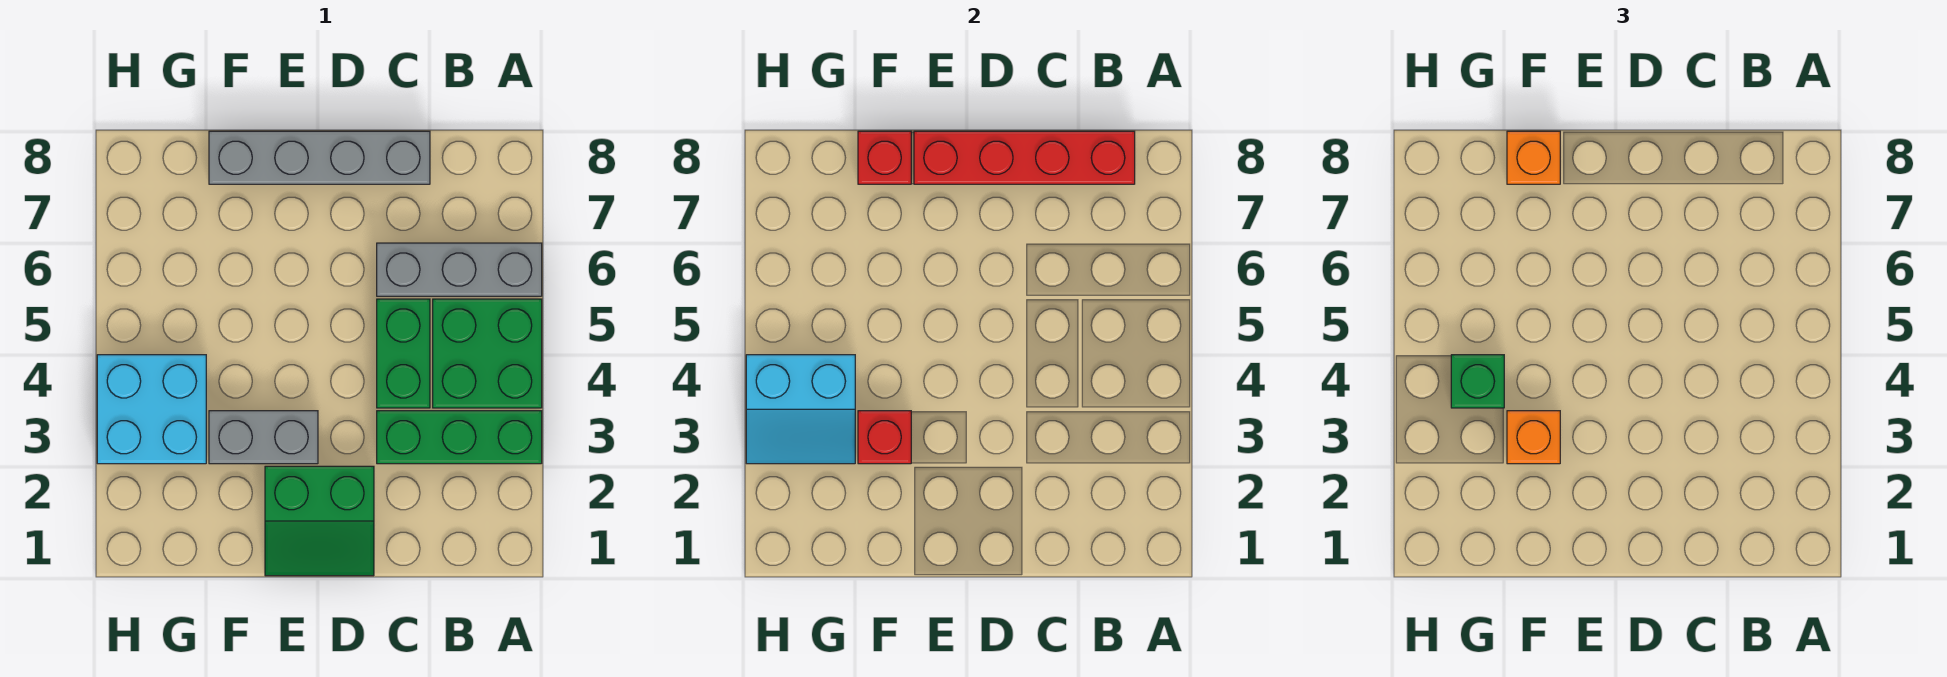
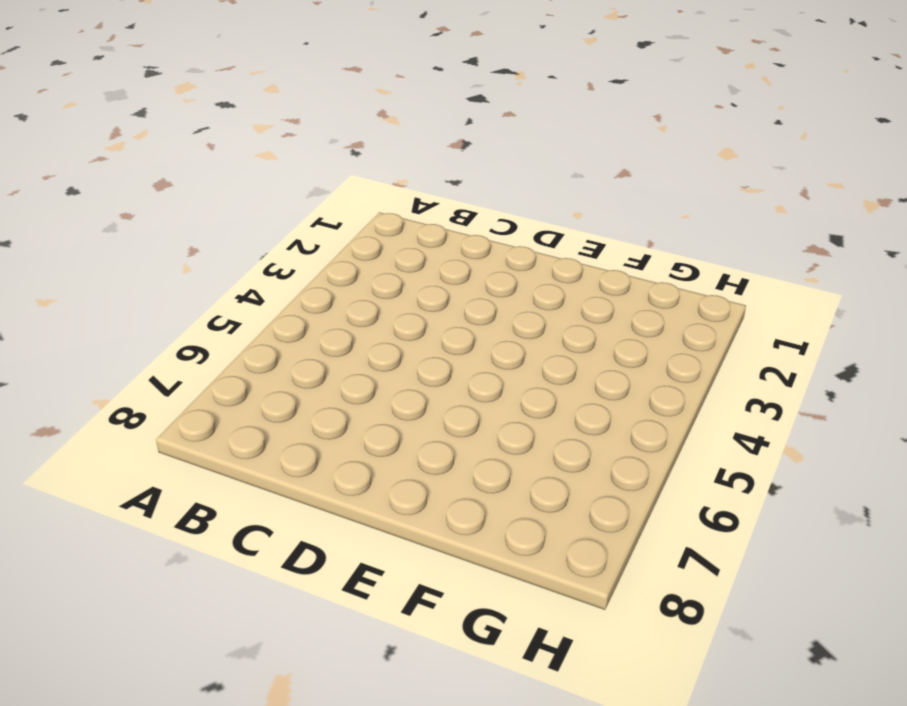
none -> green 1x3 brick [377,411,542,464]
none -> green 2x2 brick [433,299,542,408]
none -> grey 1x3 brick [377,243,542,296]

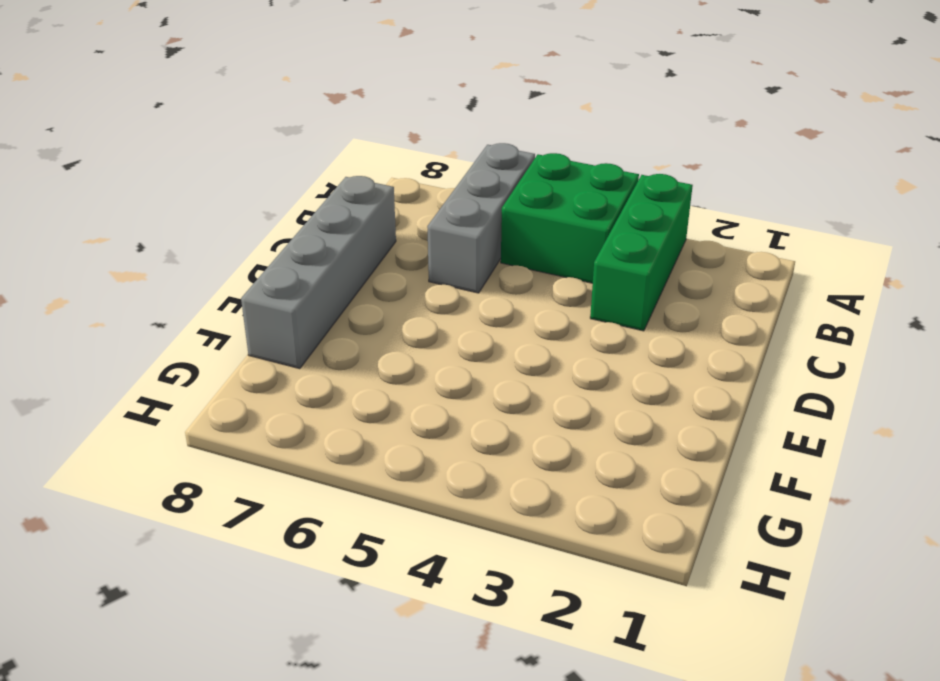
none -> green 1x2 brick [377,299,430,408]
none -> green 2x2 slope [265,466,374,576]
none -> grey 1x2 brick [209,411,318,464]

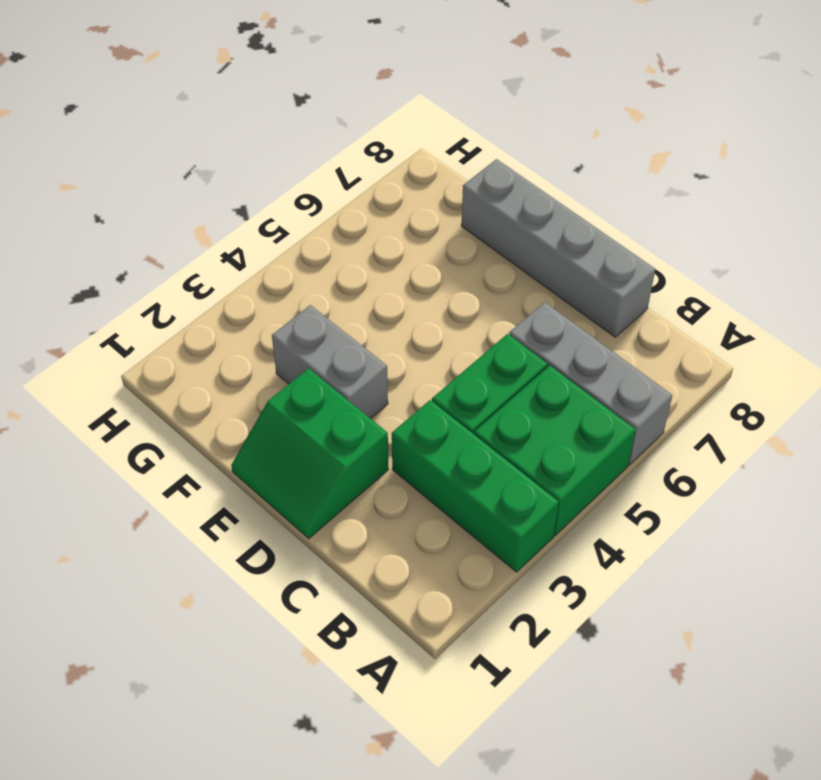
none -> cyan 2x2 brick [97,355,206,464]
none -> red 1x4 brick [914,131,1135,184]
none -> red 1x1 brick [858,411,911,464]

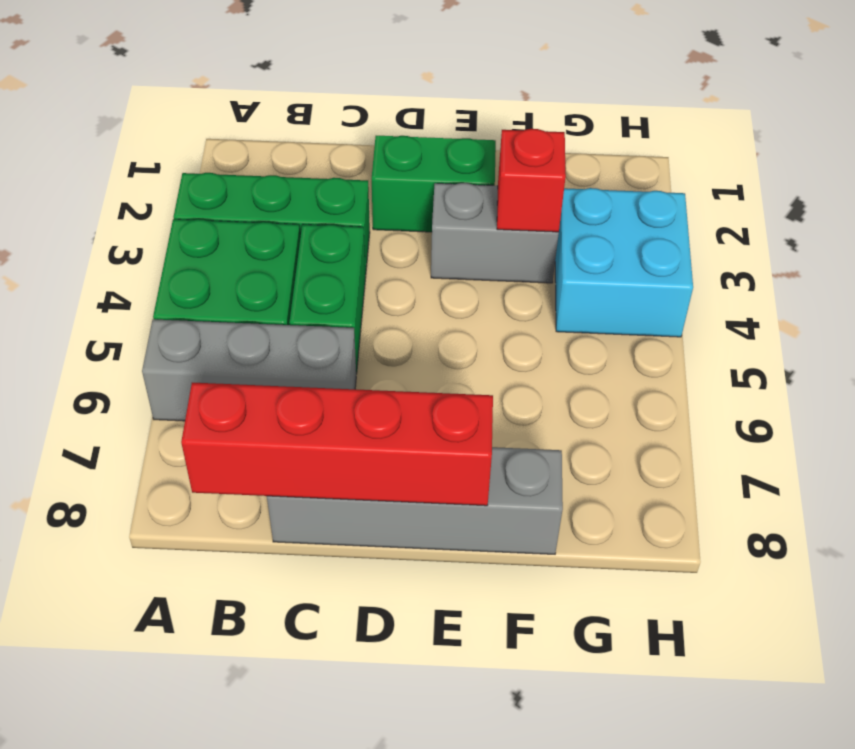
none -> red 1x1 brick [858,131,911,184]
none -> cyan 2x2 slope [746,355,855,464]
none -> orange 1x1 brick [1507,411,1560,464]

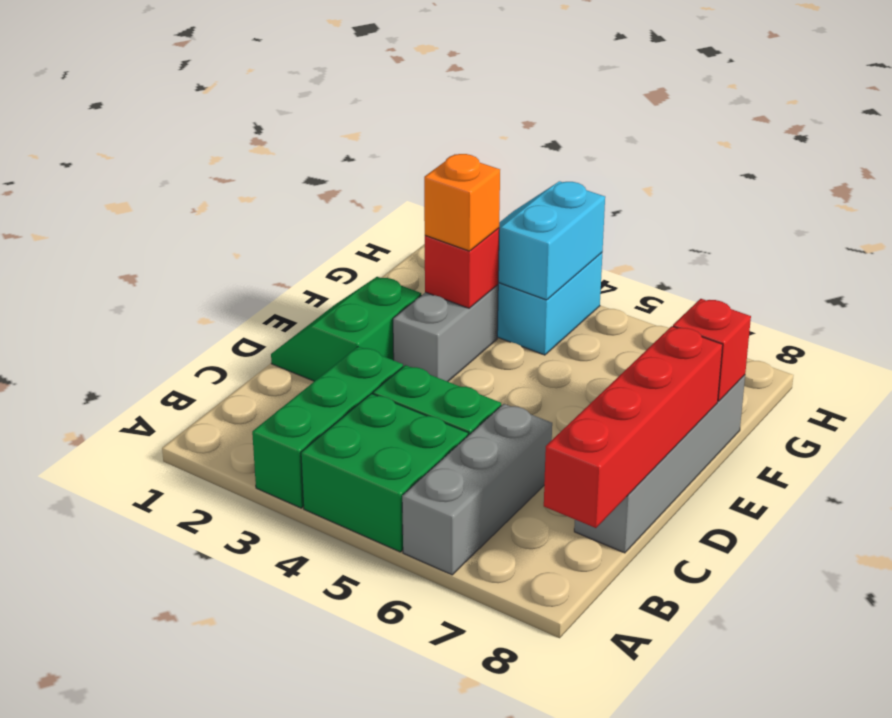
none -> orange 1x1 brick [1507,131,1560,184]
none -> green 1x1 brick [1451,355,1504,408]

